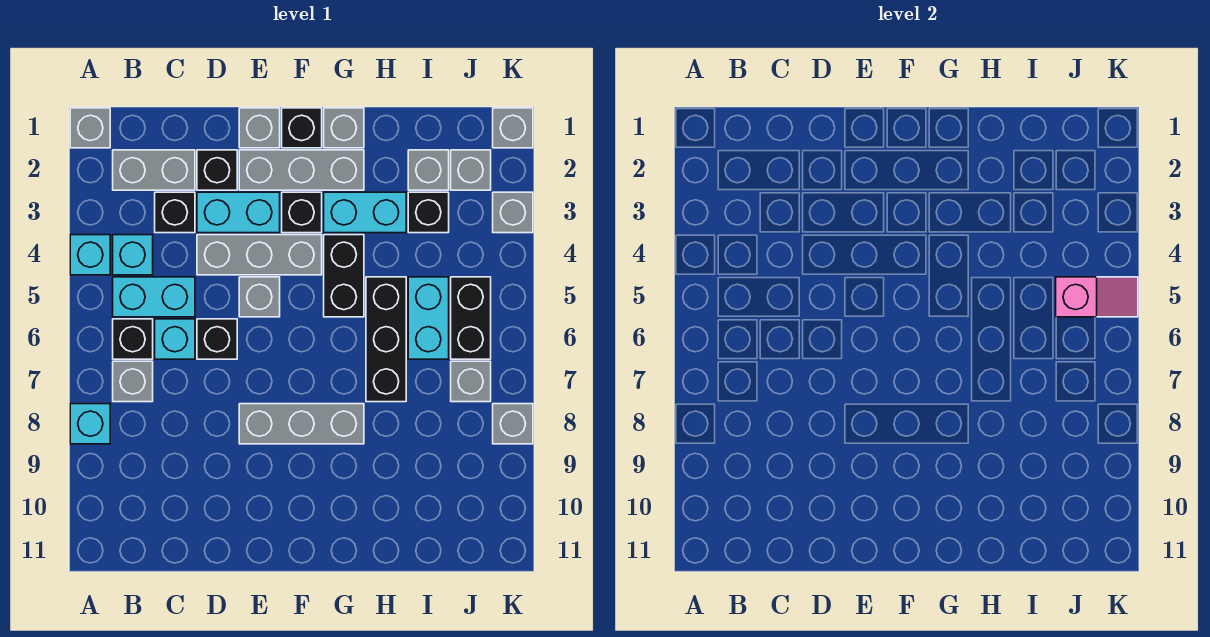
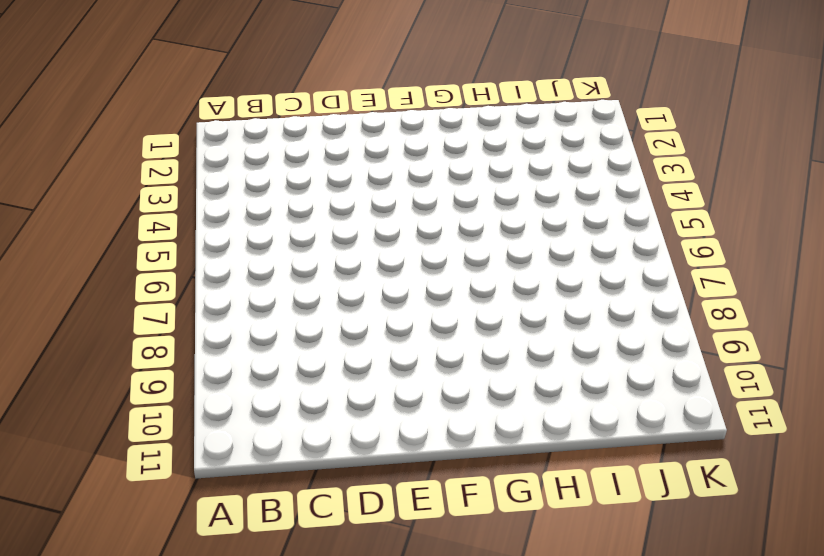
none -> grey 1x1 brick [70,108,110,148]
none -> cyan 1x1 brick [70,235,110,275]
none -> cyan 1x1 brick [70,404,110,444]
none -> grey 1x2 brick [113,150,195,190]

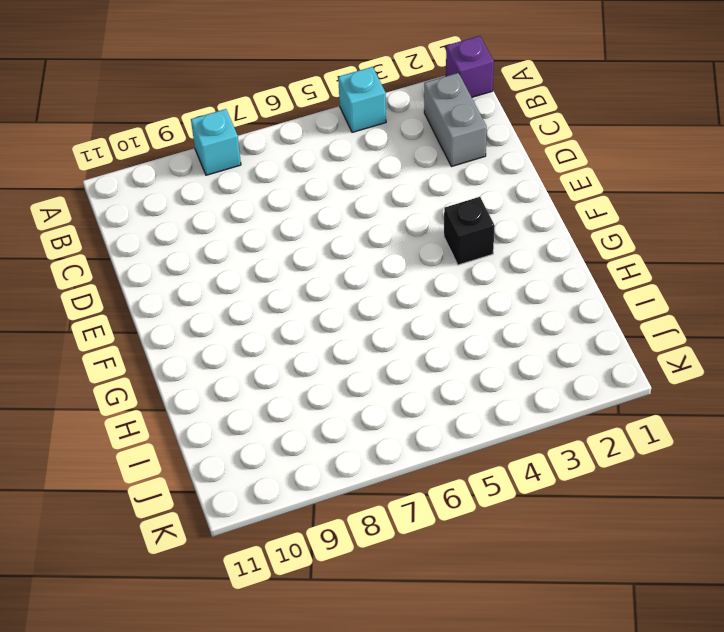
purple 1x1 brick [446,36,494,97] -> grey 1x1 brick [70,108,110,148]
none -> cyan 1x1 brick [113,235,153,275]
none -> cyan 1x2 brick [113,277,195,317]
none -> black 1x1 brick [113,319,153,359]
none -> grey 1x1 brick [113,361,153,402]

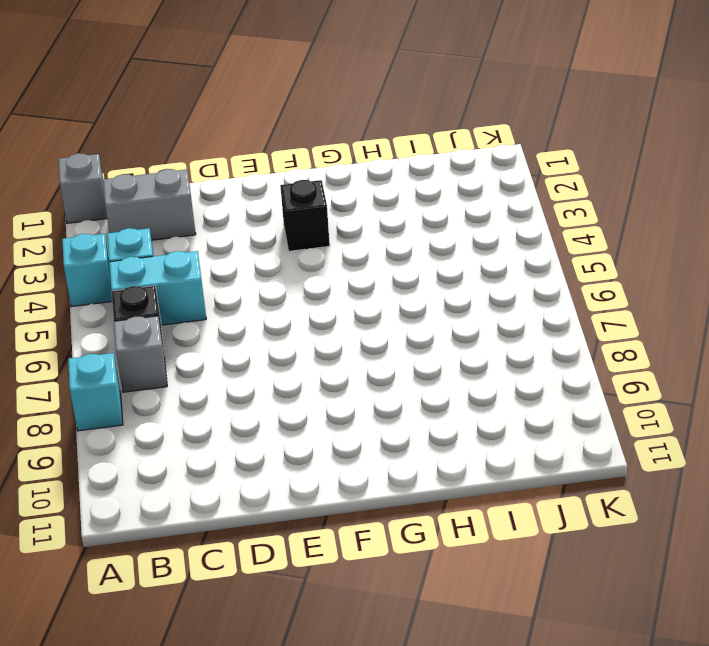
none -> black 1x1 brick [155,192,195,233]
none -> cyan 1x1 brick [155,319,195,359]
none -> black 1x1 brick [197,150,237,190]
none -> cyan 1x2 brick [197,192,280,233]

